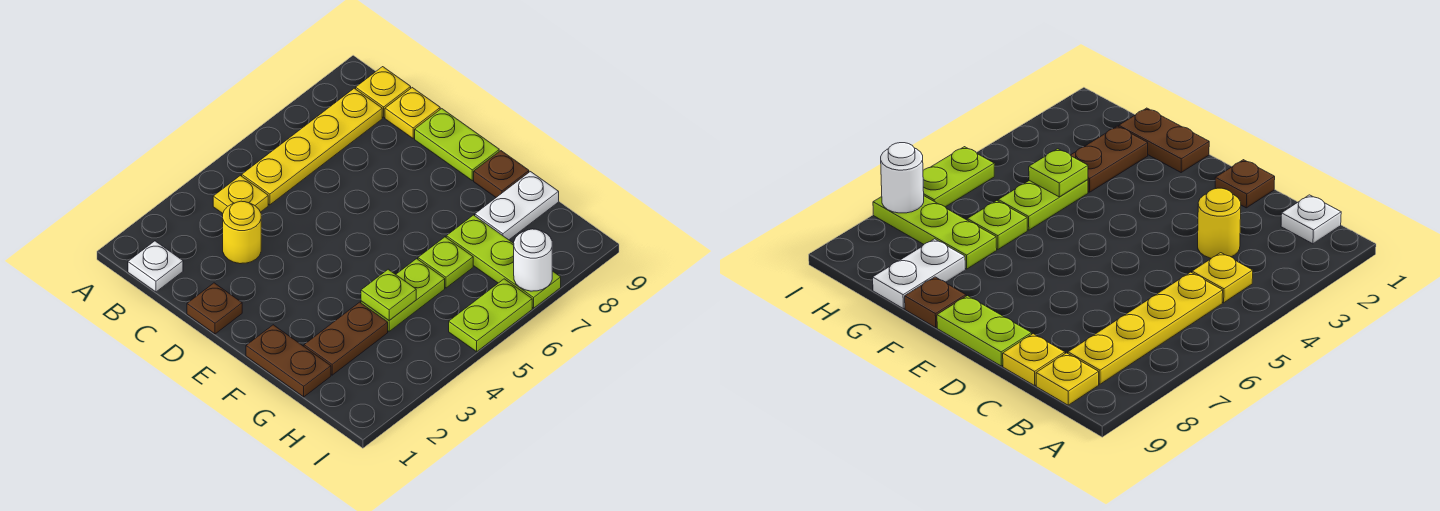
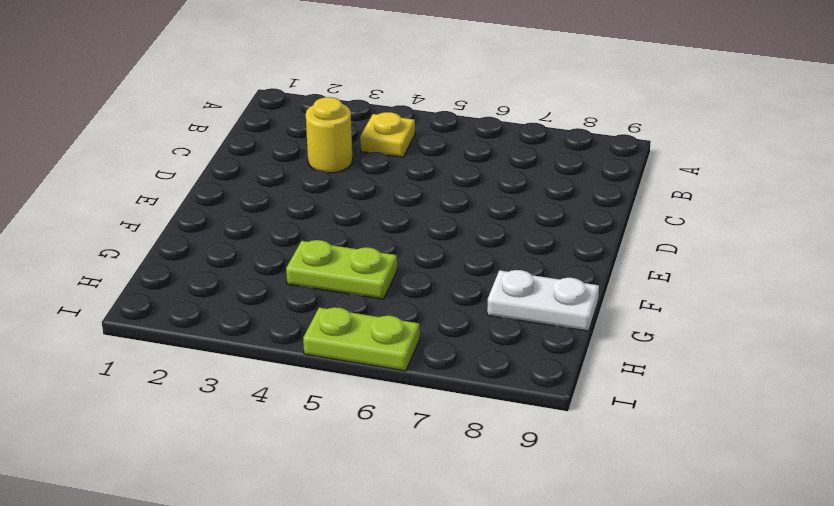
none -> white 1x1 plate [128,241,183,292]
none -> yellow 1x4 plate [242,88,382,205]
none -> yellow 1x1 plate [356,67,411,118]

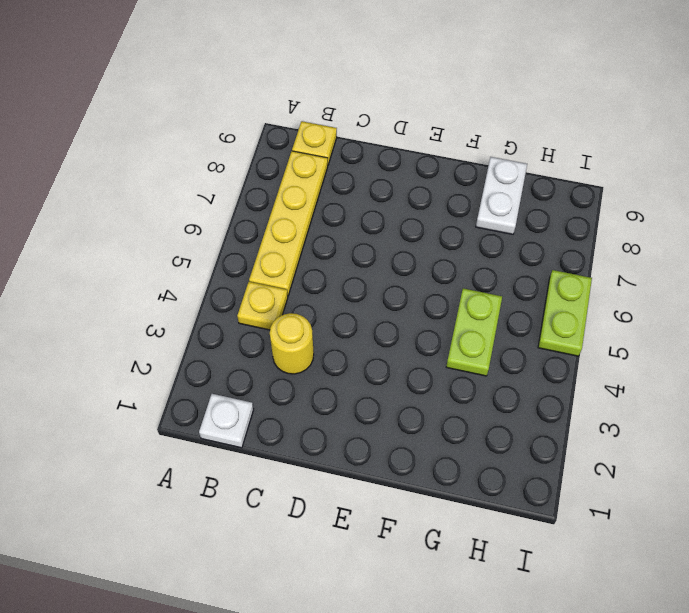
none -> yellow 1x1 plate [385,88,440,138]
none -> brown 1x1 plate [187,283,242,334]
none -> lime 1x2 plate [415,109,499,181]

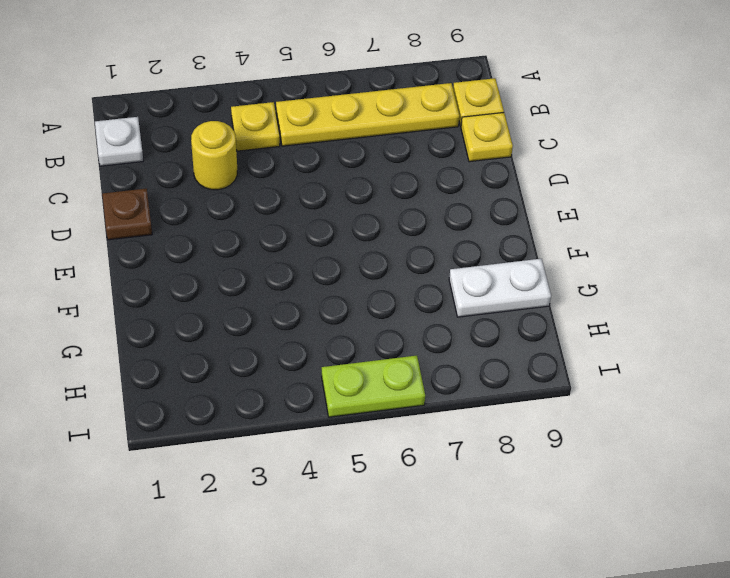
none -> lime 1x2 plate [415,109,499,181]
none -> brown 1x2 plate [246,325,331,397]
none -> brown 1x1 plate [474,151,529,197]

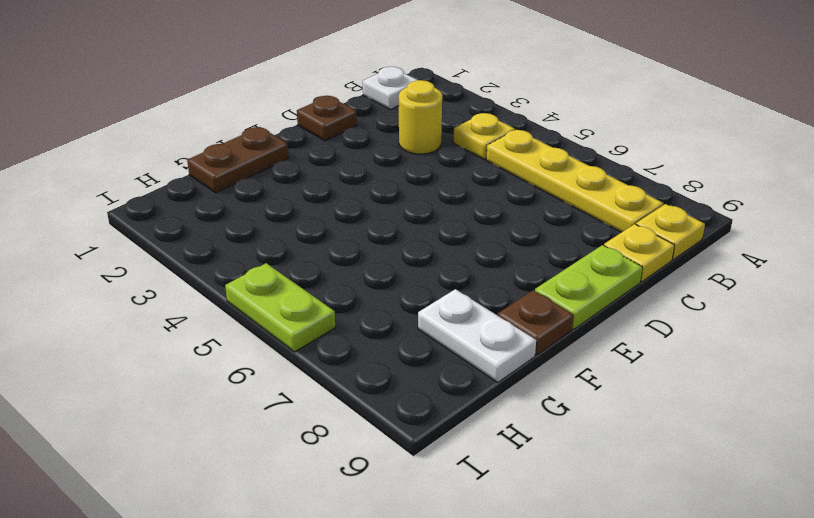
none -> brown 1x2 plate [304,302,388,375]
none -> lime 1x2 plate [361,259,445,331]
none -> lime 1x1 plate [418,237,473,288]

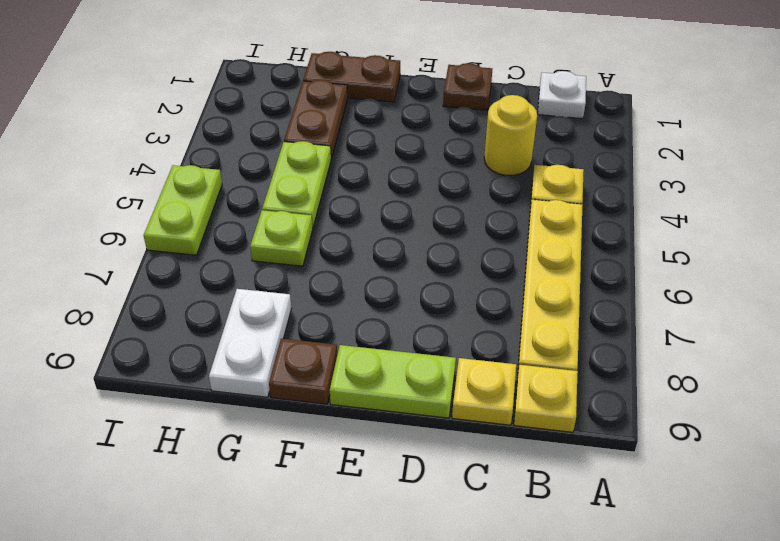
none -> lime 1x3 plate [446,215,561,308]
none -> lime 1x1 plate [361,269,416,320]
none -> white 1x1 round brick [514,229,552,291]

